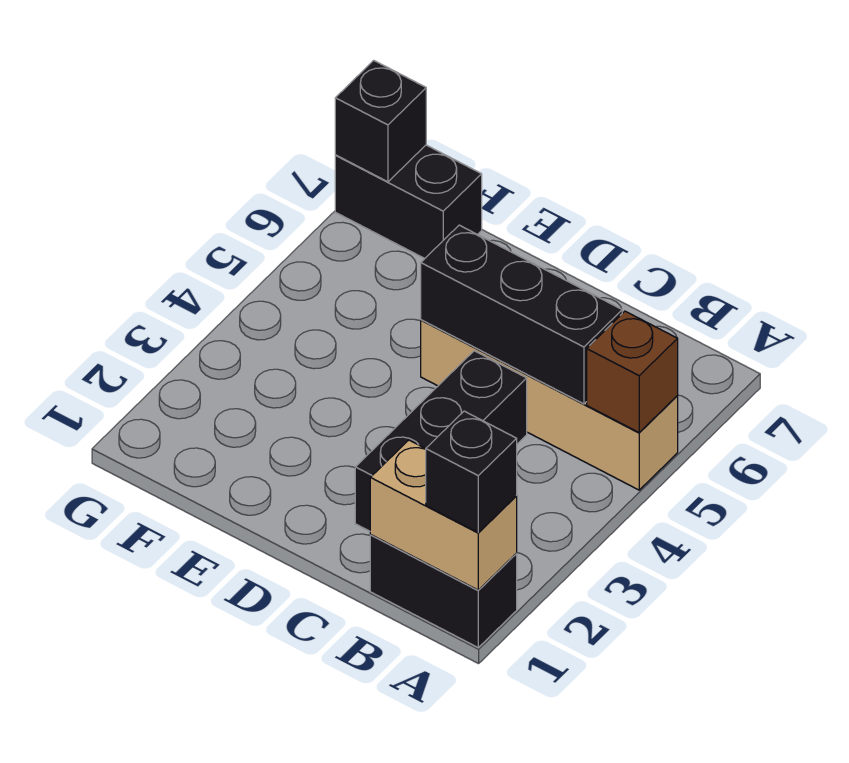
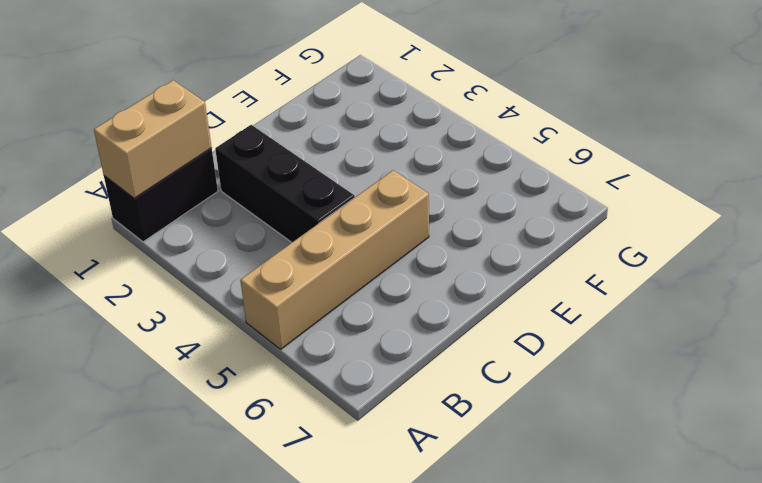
none -> black 1x2 brick [335,145,482,259]
none -> brown 1x1 brick [587,311,678,433]

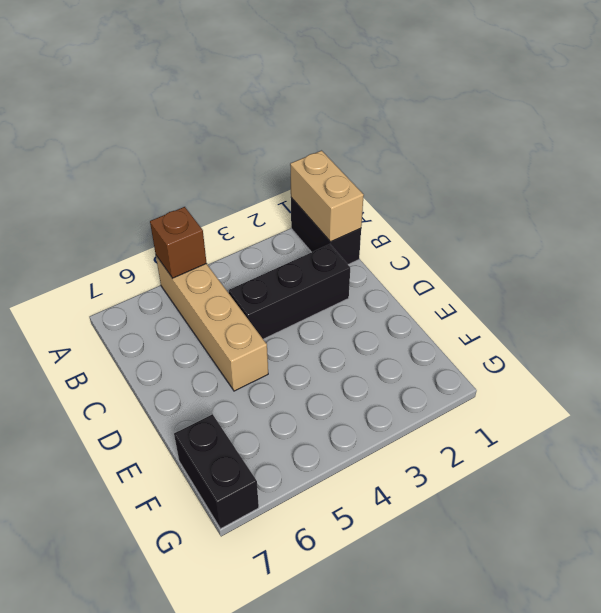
none -> black 1x3 brick [421,225,622,404]
none -> black 1x1 brick [335,60,426,182]

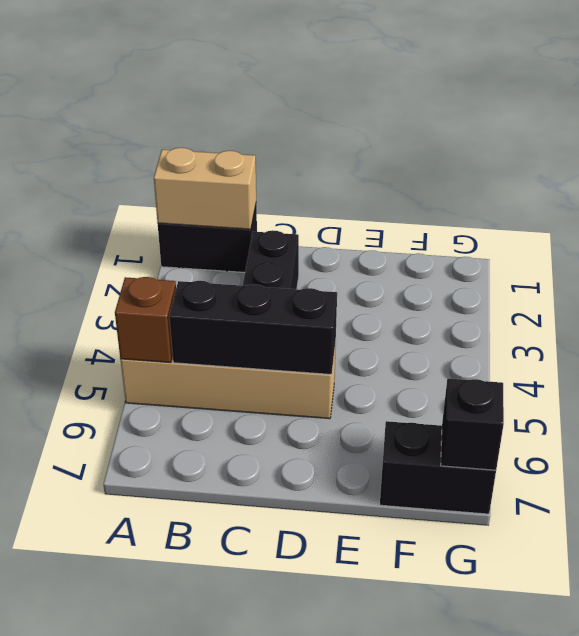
none -> black 1x1 brick [426,411,517,532]

